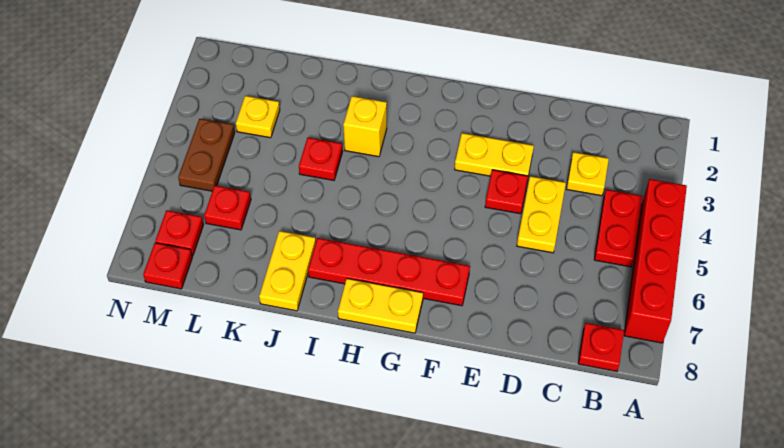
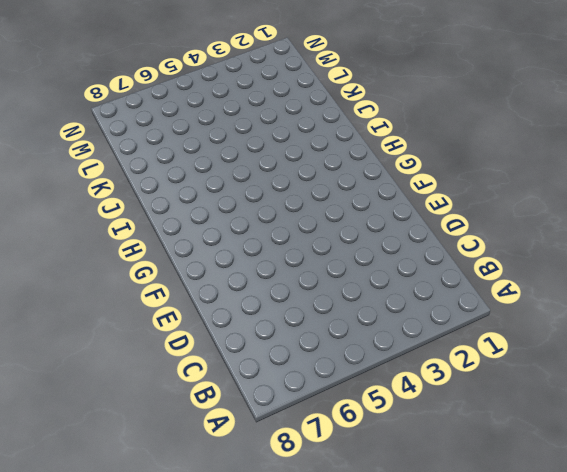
none -> red 1x4 brick [624,179,687,343]
none -> red 1x2 plate [594,190,642,267]
none -> red 1x1 plate [578,323,624,371]

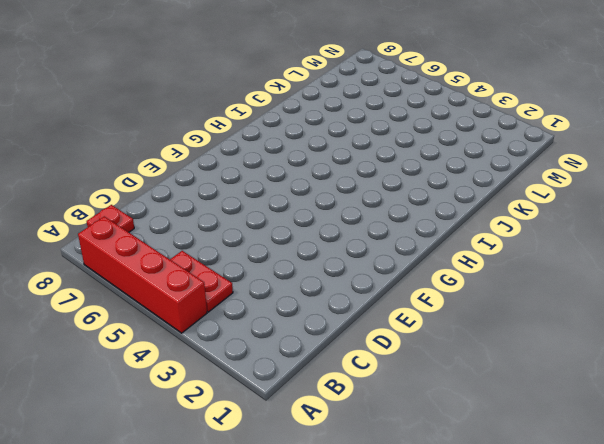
none -> yellow 1x1 plate [567,152,609,196]
none -> yellow 1x2 plate [517,176,566,253]
none -> yellow 1x2 plate [455,133,534,176]

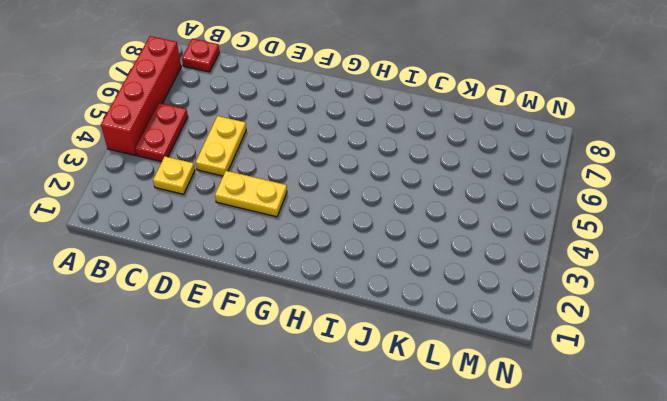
none -> red 1x1 plate [485,170,528,214]
none -> red 1x4 plate [308,238,470,306]
none -> yellow 1x2 plate [338,279,423,333]

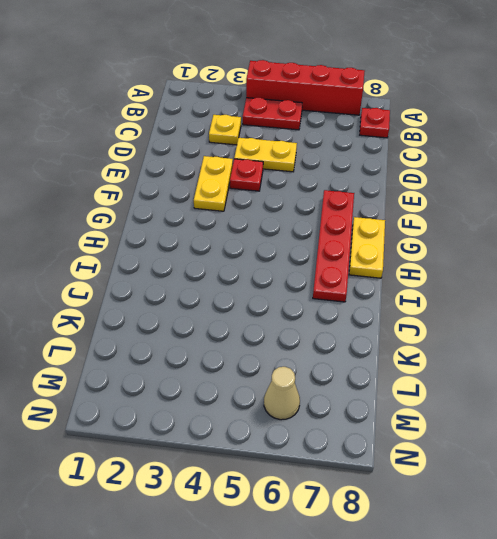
tan 1x1 cone [264,367,300,420] -> none
none -> yellow 1x1 brick [343,96,387,157]
none -> red 1x1 plate [299,138,343,180]
none -> yellow 1x2 plate [259,231,316,311]

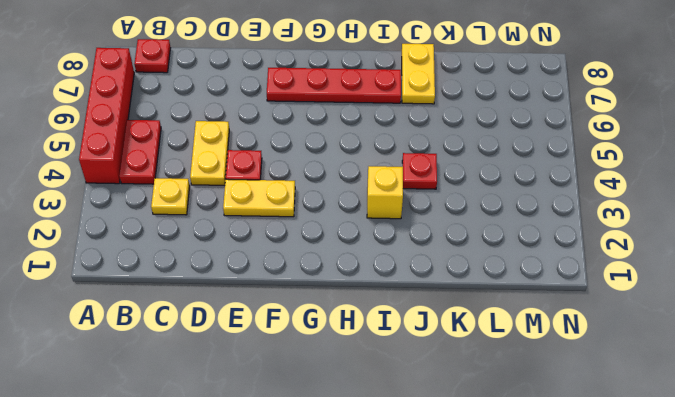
none -> yellow 1x2 plate [338,279,423,333]
none -> yellow 1x1 plate [236,96,280,138]
none -> red 1x1 plate [204,186,251,230]

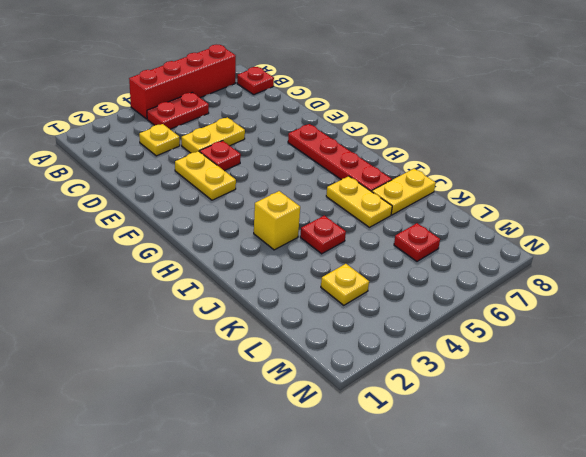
yellow 1x2 plate [326,176,392,227] -> yellow 1x2 plate moved to [338,279,423,333]
none -> brown 1x2 plate [178,119,235,191]
none -> red 1x1 plate [155,210,204,255]
none -> red 1x1 plate [143,243,192,289]

